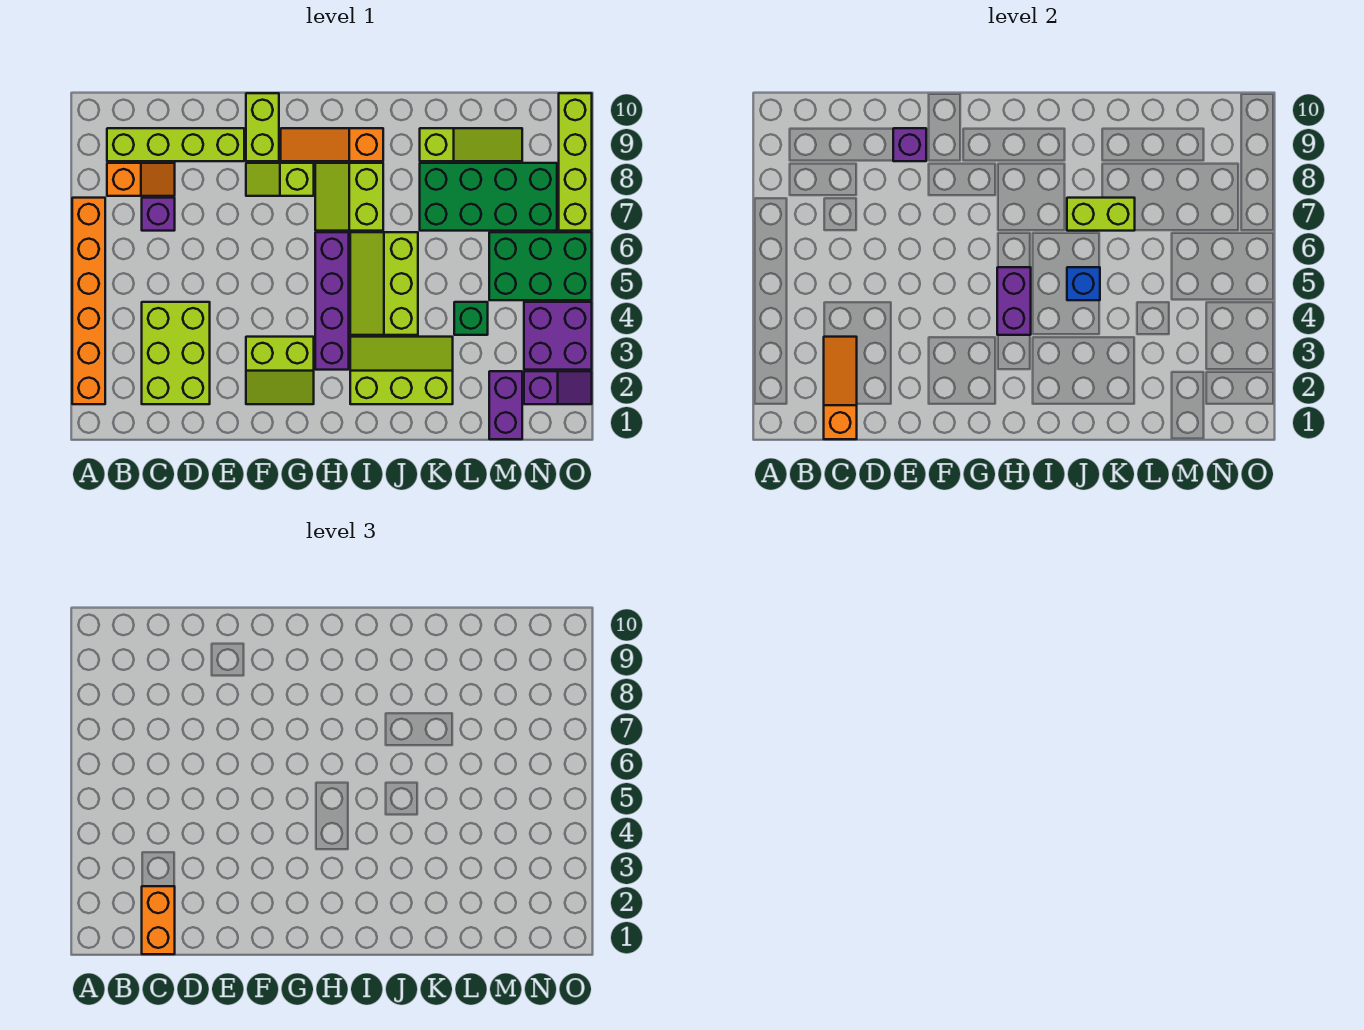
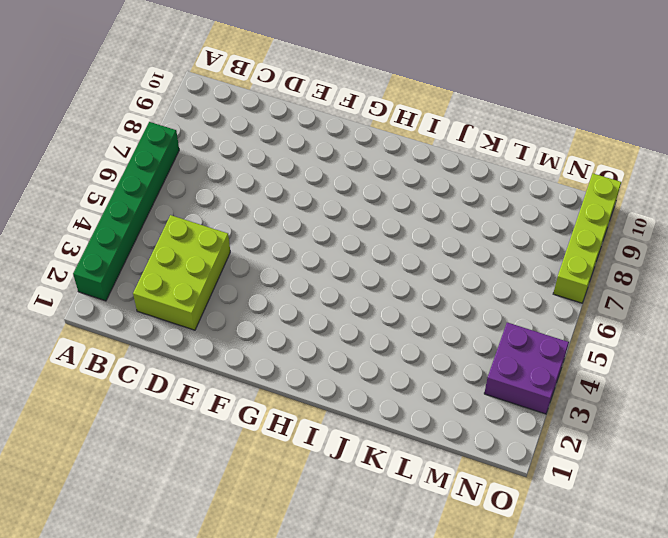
green 1x6 brick [73,122,179,301] -> orange 1x6 brick [72,198,105,404]
none -> orange 1x2 slope [107,163,175,196]
none -> lime 1x4 brick [107,128,244,161]
none -> purple 1x1 brick [142,198,175,231]

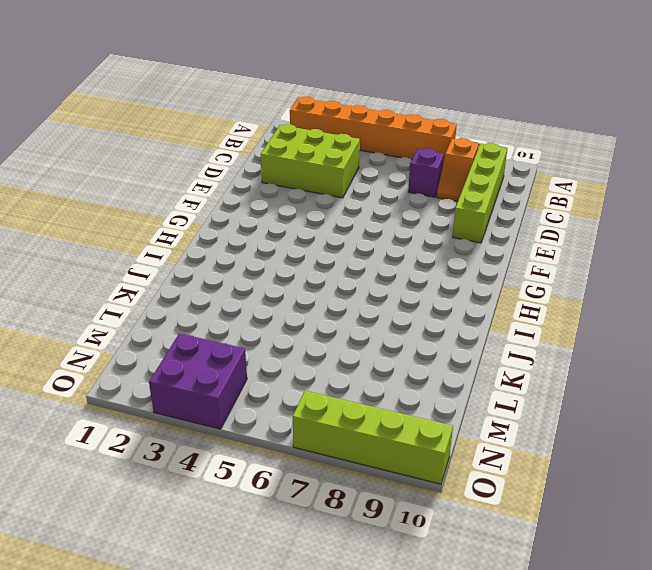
none -> lime 2x2 slope [246,337,314,404]
none -> lime 1x2 slope [246,163,314,196]
none -> lime 1x2 brick [246,93,279,161]

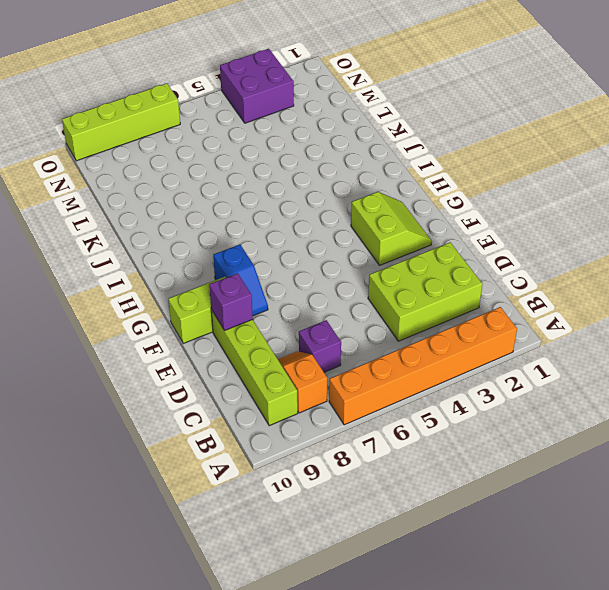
blue 1x2 slope [213,244,268,316] -> lime 1x2 slope [246,163,314,196]
none -> orange 1x3 slope [281,128,383,161]
none -> purple 1x4 brick [315,232,349,370]
none -> lime 2x2 slope [315,163,383,231]

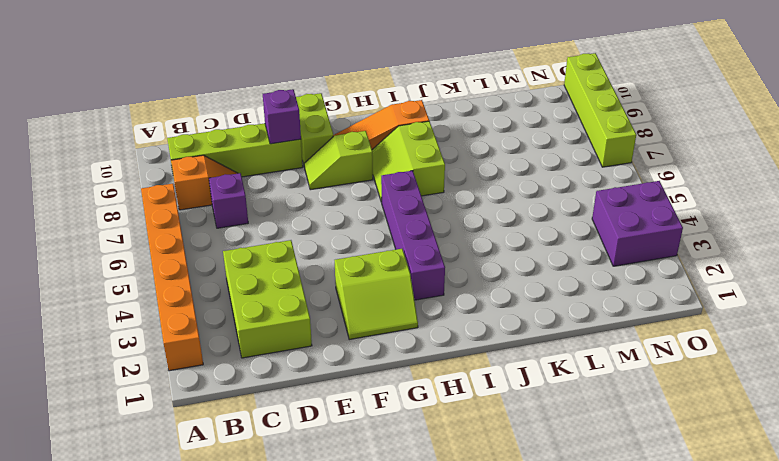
none -> lime 2x3 slope [350,337,453,404]
none -> lime 2x3 slope [350,232,418,335]
none -> green 2x4 brick [420,163,557,231]

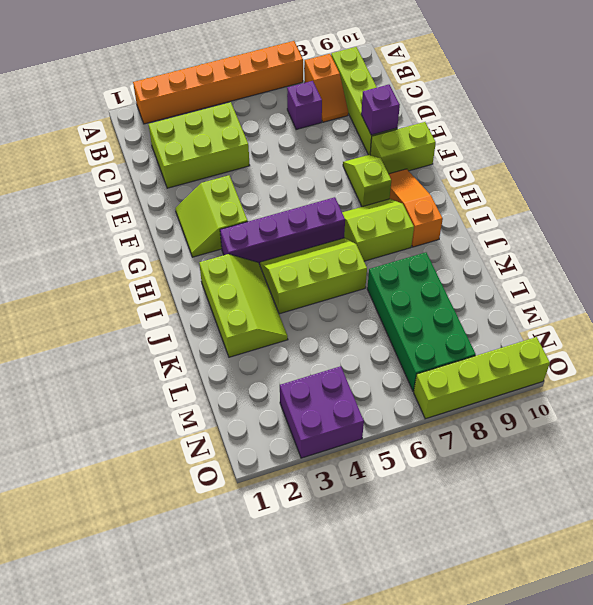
none -> lime 1x3 slope [420,128,522,161]
none -> green 1x1 brick [454,302,488,335]
none -> purple 1x2 brick [489,371,522,439]

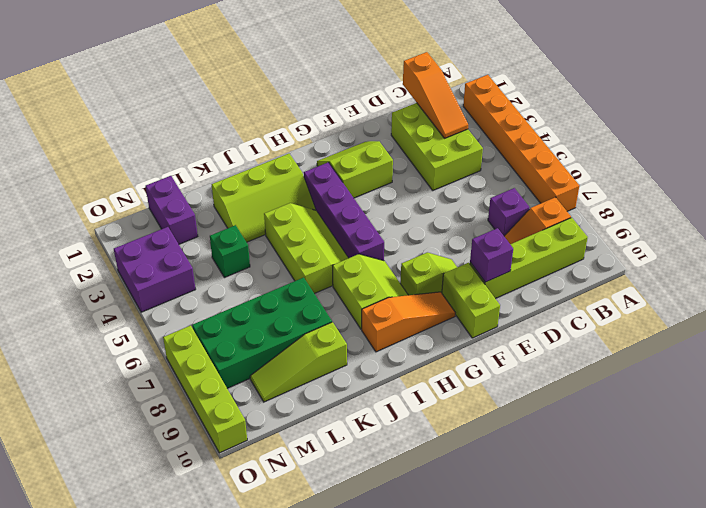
none -> green 2x3 brick [489,232,592,300]
none -> purple 1x2 slope [524,371,592,404]
none -> purple 1x2 brick [997,267,1031,335]

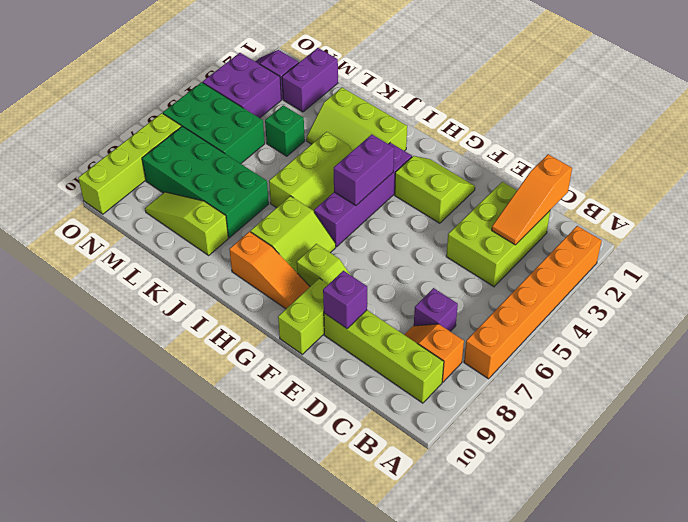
none -> blue 1x1 brick [1067,267,1100,300]
none -> lime 1x2 brick [1067,198,1135,231]
none -> orange 1x2 brick [142,886,175,954]

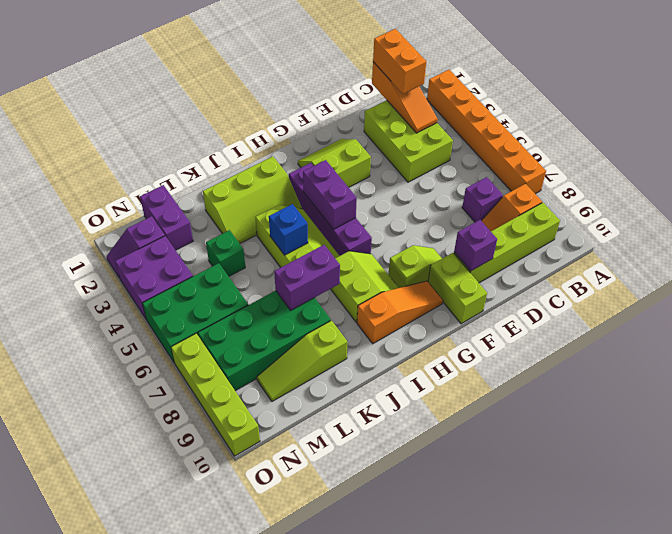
purple 1x2 brick [274,245,340,311] -> lime 1x2 brick [1067,198,1135,231]

